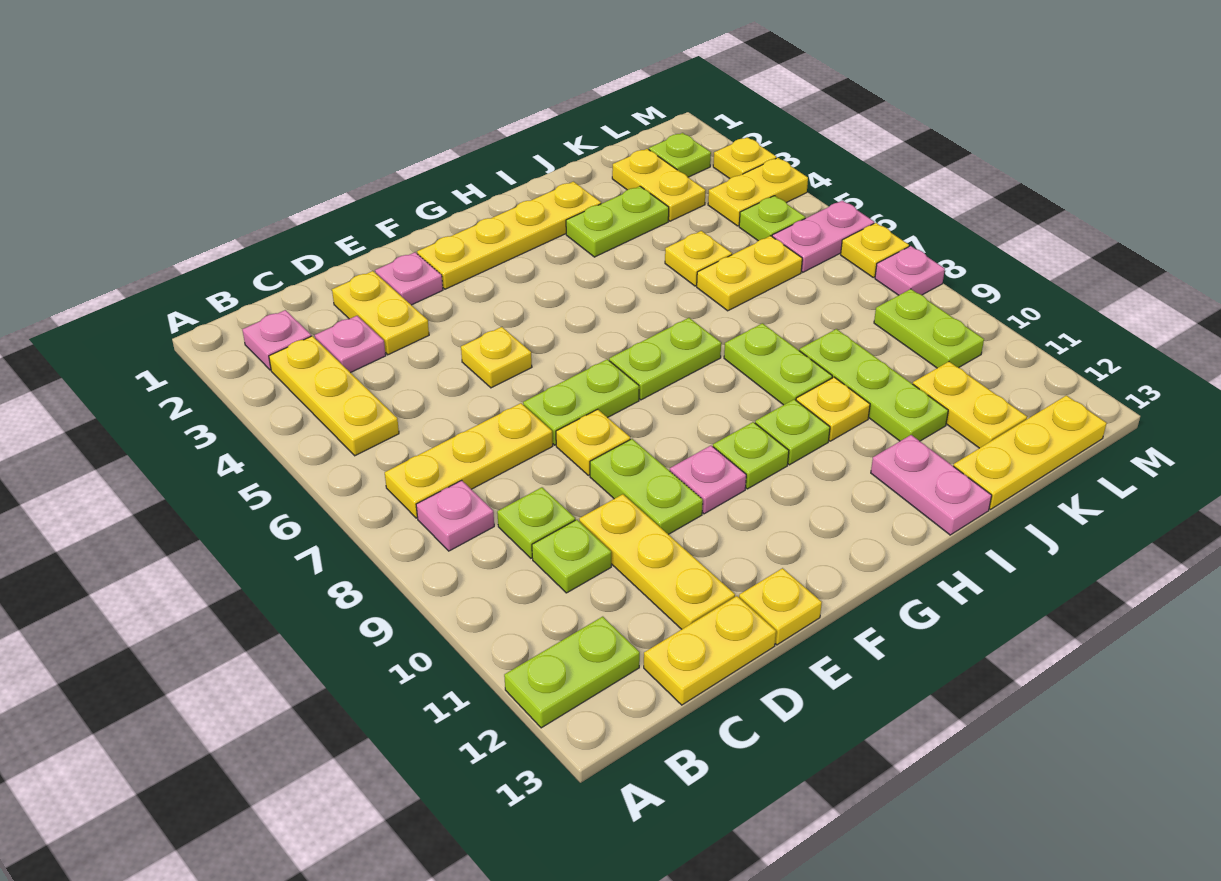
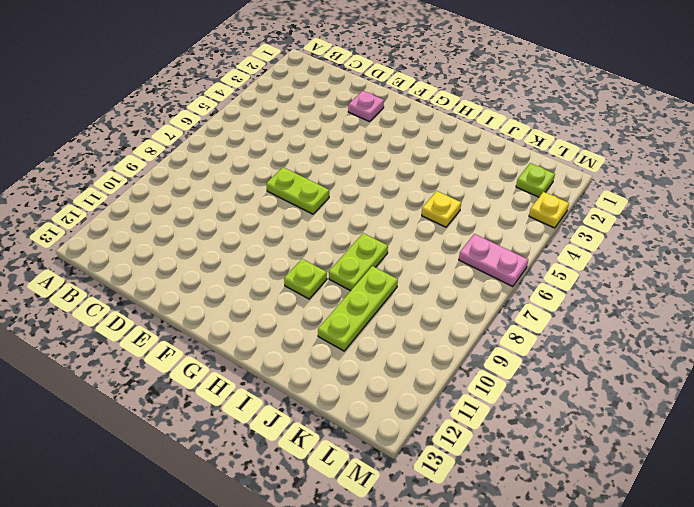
none -> lime 1x2 plate [504,617,640,728]
none -> pink 1x1 plate [242,310,311,370]
none -> yellow 1x3 plate [269,336,399,456]
none -> yellow 1x3 plate [385,403,553,518]

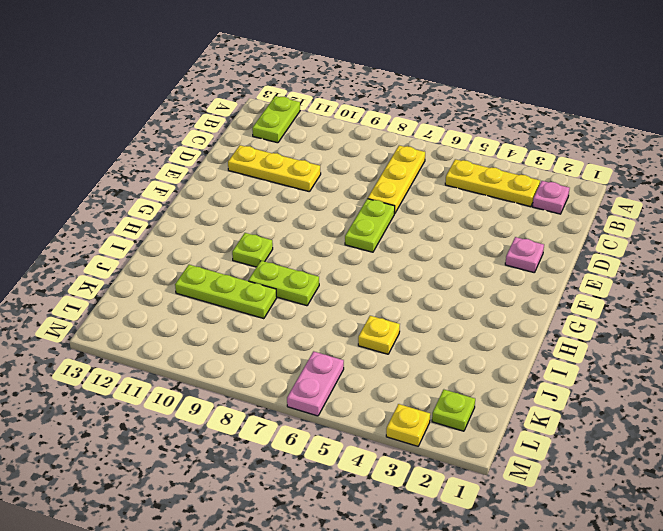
none -> pink 1x1 plate [416,480,494,551]
none -> pink 1x1 plate [315,316,386,373]
none -> lime 1x1 plate [497,487,575,558]
none -> lime 1x1 plate [532,520,611,593]

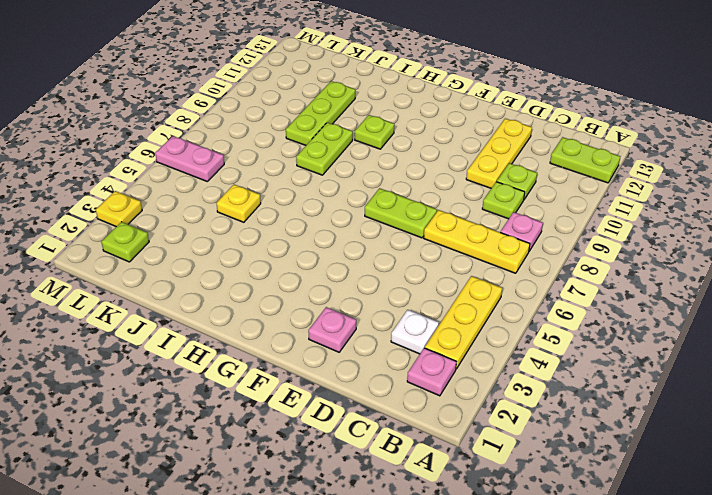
white 1x1 plate [391,310,439,354] -> pink 1x1 plate [315,316,386,373]
none -> yellow 1x2 plate [644,596,776,705]
none -> yellow 1x2 plate [332,271,429,355]
none -> yellow 1x1 plate [461,327,532,388]
none -> yellow 1x1 plate [556,409,630,475]

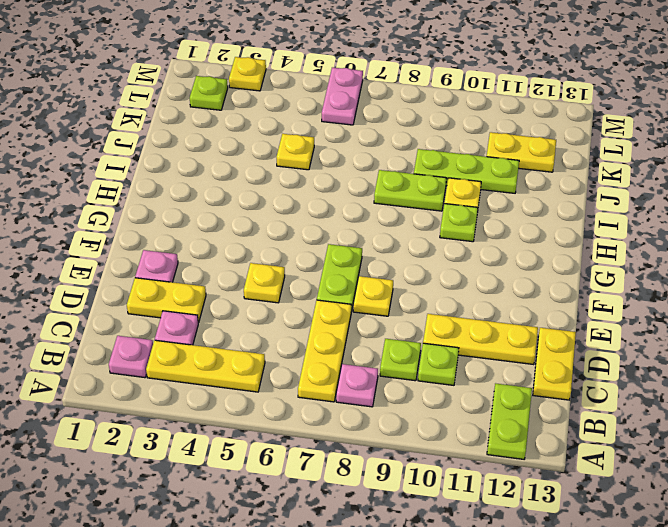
none -> lime 1x2 plate [590,439,703,534]
none -> yellow 1x1 plate [739,568,822,645]
none -> yellow 1x4 plate [417,182,601,289]
none -> pink 1x1 plate [670,446,746,514]

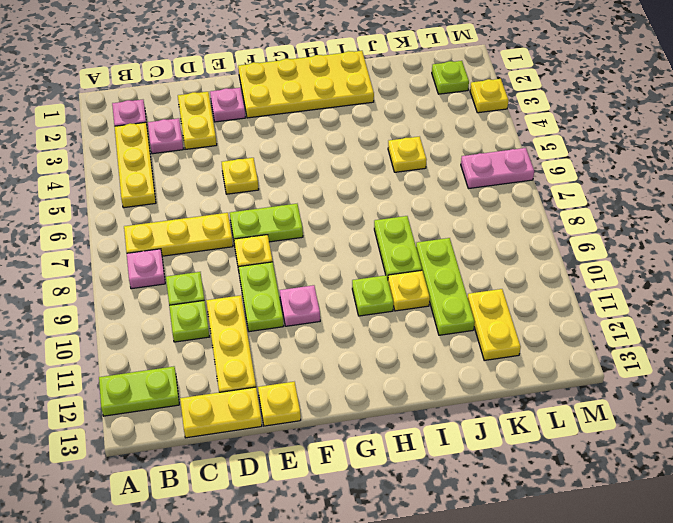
yellow 2x4 plate [238,51,374,118] -> yellow 1x4 plate [417,182,601,289]
none -> lime 1x2 plate [609,318,721,400]
none -> lime 1x1 plate [713,422,789,489]
none -> lime 1x2 plate [566,186,669,257]
none -> pink 1x2 plate [871,435,992,535]

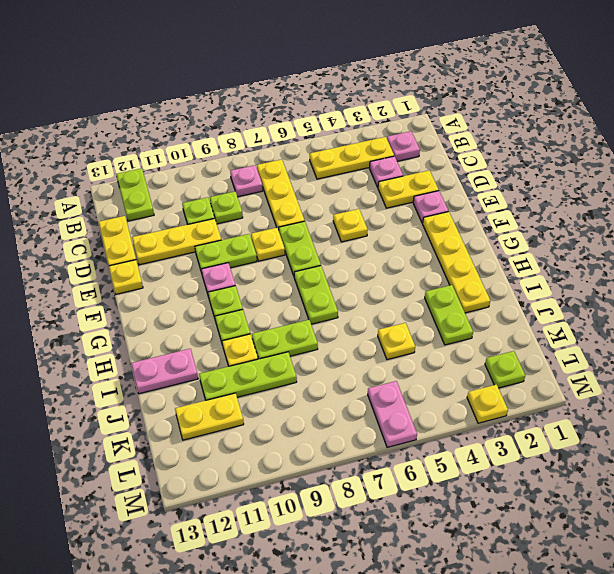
none -> yellow 1x2 plate [697,236,802,311]
none -> yellow 1x3 plate [953,395,1107,509]
none -> yellow 1x2 plate [612,149,706,221]
none -> yellow 1x2 plate [708,158,808,226]

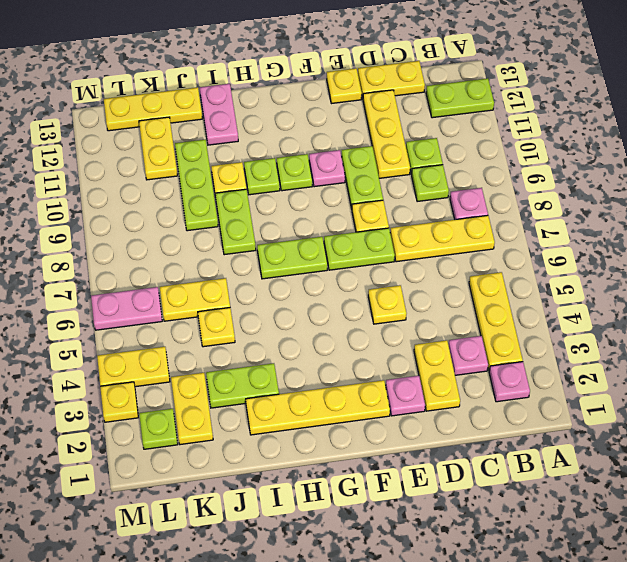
none -> lime 1x1 plate [739,196,805,241]
none -> lime 1x2 plate [874,289,984,368]
none -> yellow 1x1 plate [841,223,909,277]
none -> pink 1x1 plate [875,246,945,295]

